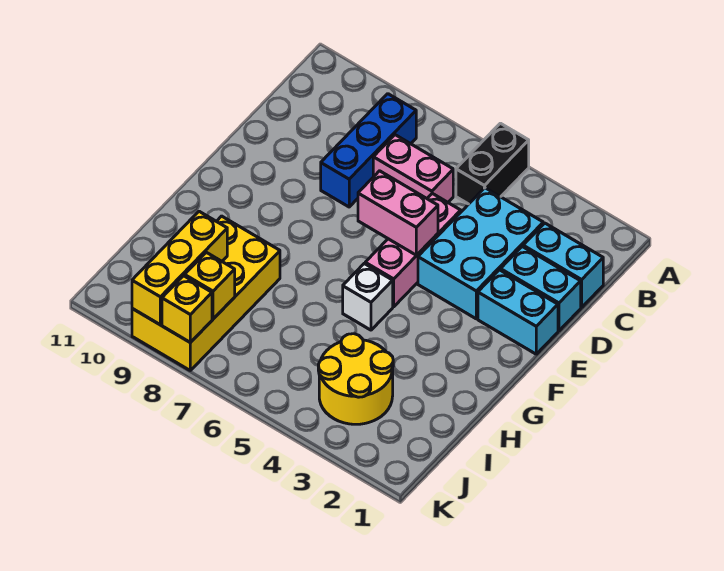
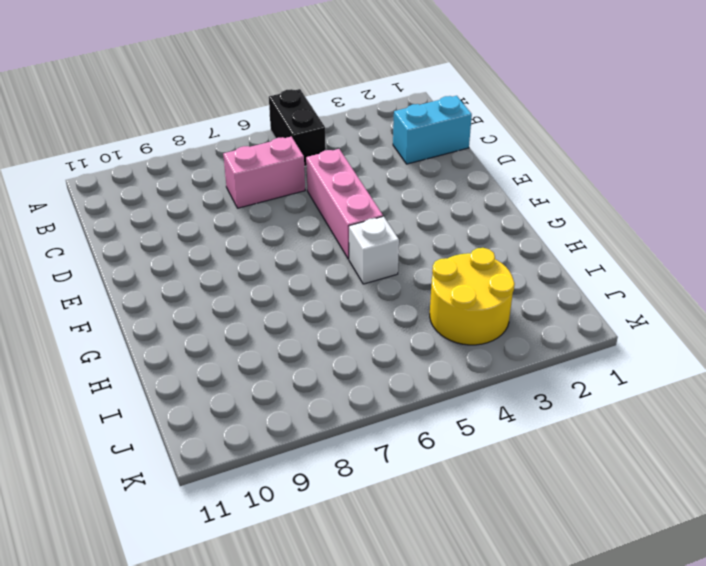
none -> blue 1x3 brick [321,94,416,207]
none -> cyan 2x3 brick [418,188,543,319]
none -> cyan 1x2 brick [501,247,581,331]

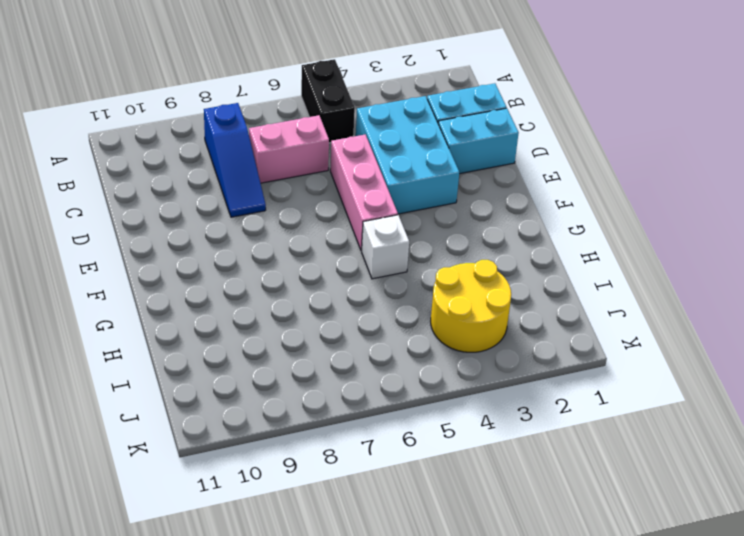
blue 1x3 slope [204,103,266,217] -> blue 1x3 brick [321,94,416,207]
none -> cyan 1x2 brick [478,270,558,354]
none -> yellow 2x4 brick [132,216,280,370]
none -> pink 1x2 brick [358,171,438,255]

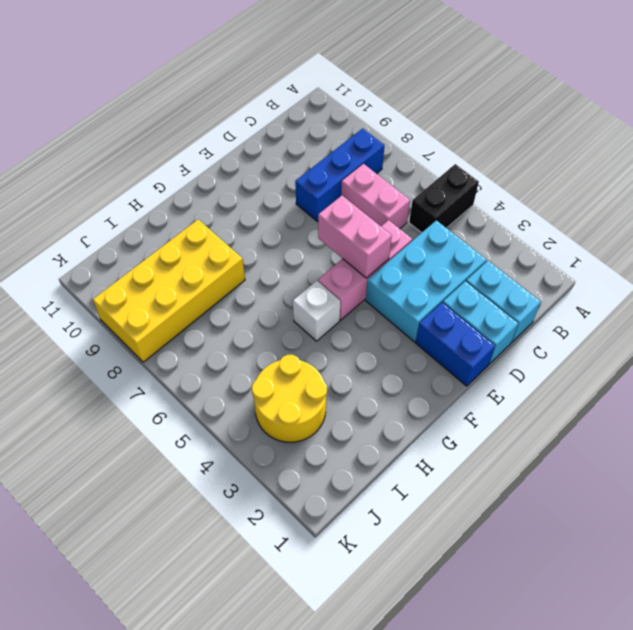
blue 1x2 brick [416,303,495,386] -> cyan 1x2 brick [478,270,558,354]
none -> yellow 1x3 brick [132,211,227,325]
none -> yellow 1x1 brick [185,252,235,319]
none -> yellow 1x1 brick [162,276,212,343]

